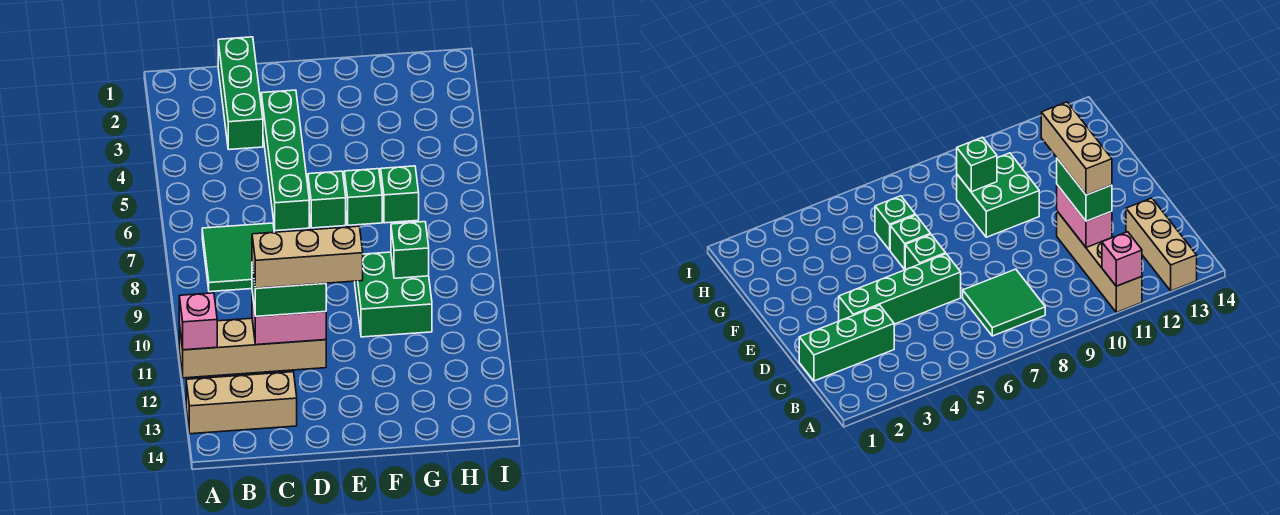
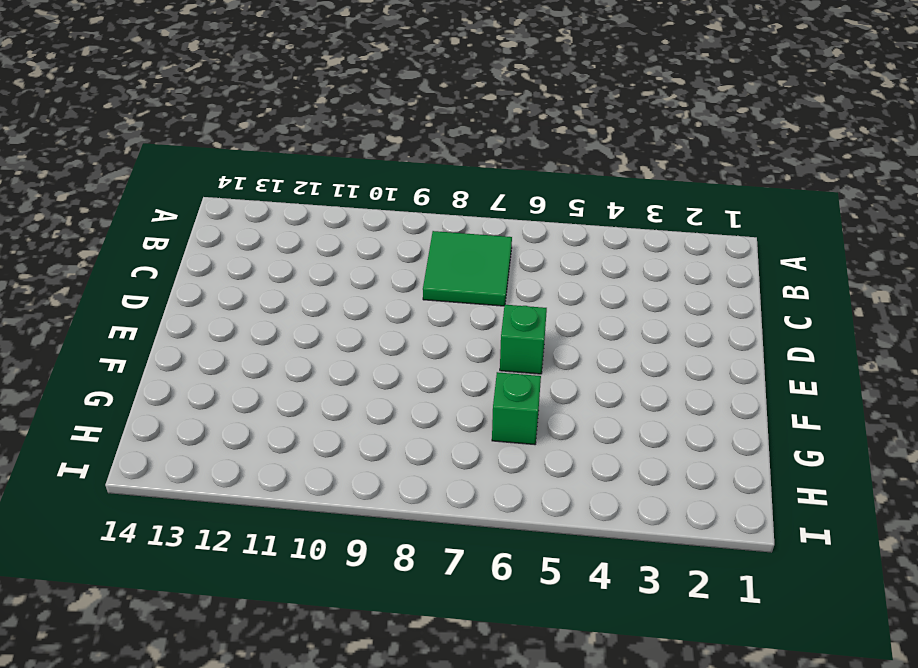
none -> tan 1x4 brick [179,318,326,378]
none -> tan 1x3 brick [186,372,297,434]
none -> green 1x3 brick [218,37,263,150]

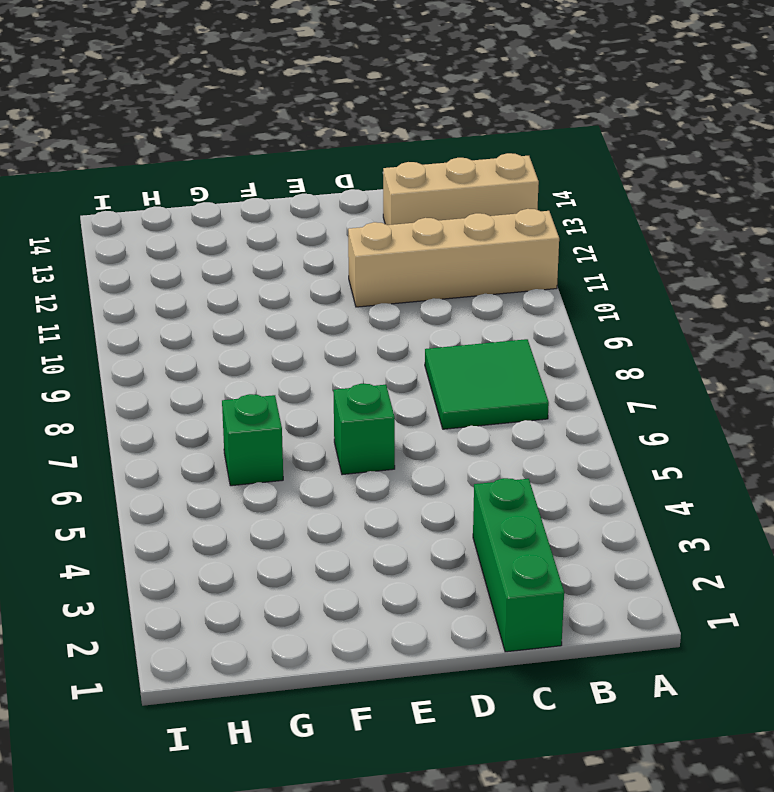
none -> green 1x4 brick [261,90,309,231]
none -> green 1x1 brick [344,169,382,225]
none -> green 2x2 brick [355,252,432,337]

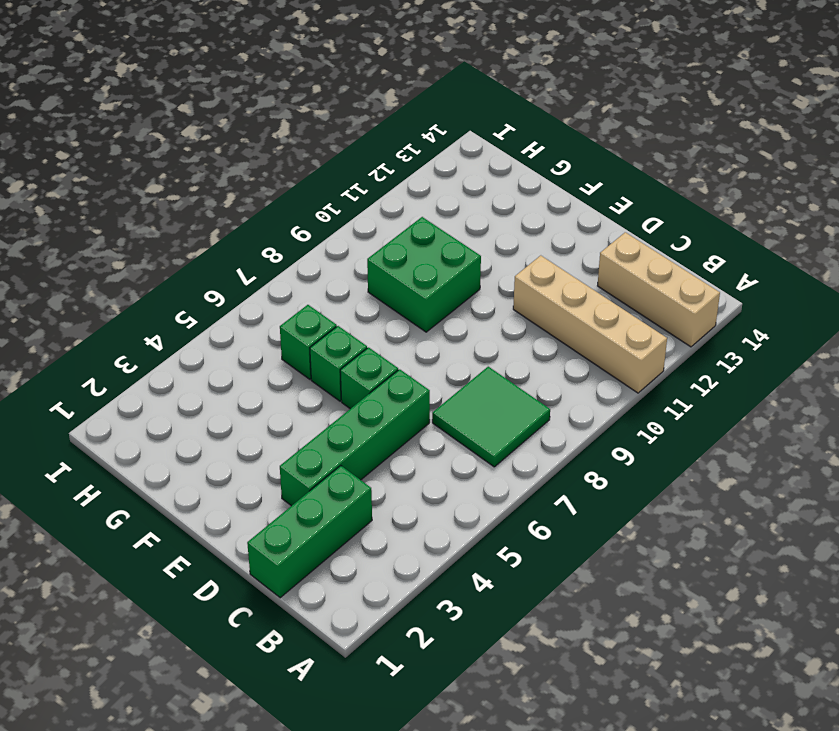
none -> pink 1x1 brick [179,293,217,350]
none -> pink 1x2 brick [252,293,326,345]
none -> green 1x1 brick [391,222,429,278]

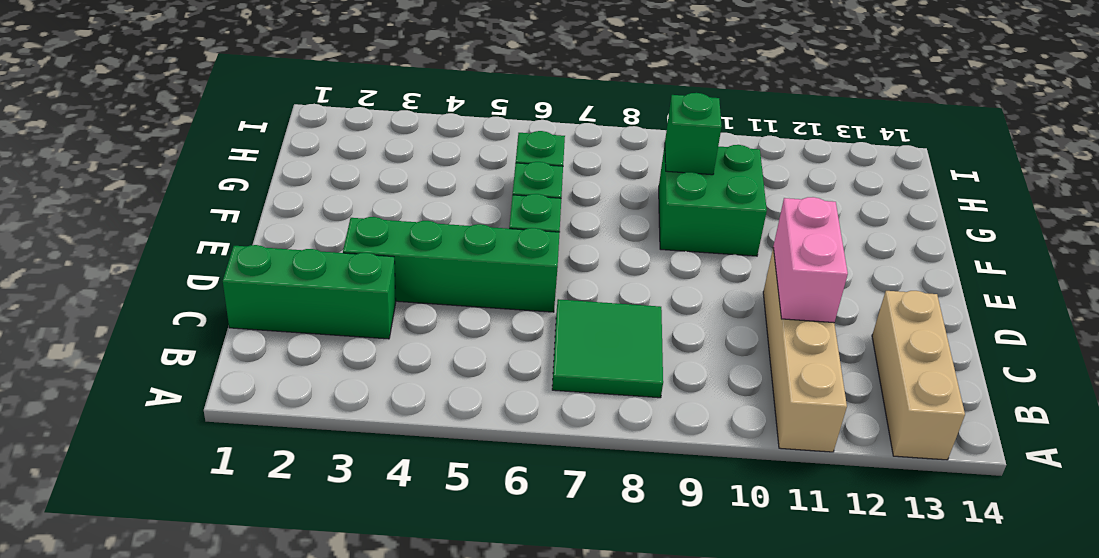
none -> pink 1x1 brick [179,293,217,350]
none -> green 1x2 brick [252,265,326,316]
none -> tan 1x3 brick [252,226,363,288]

